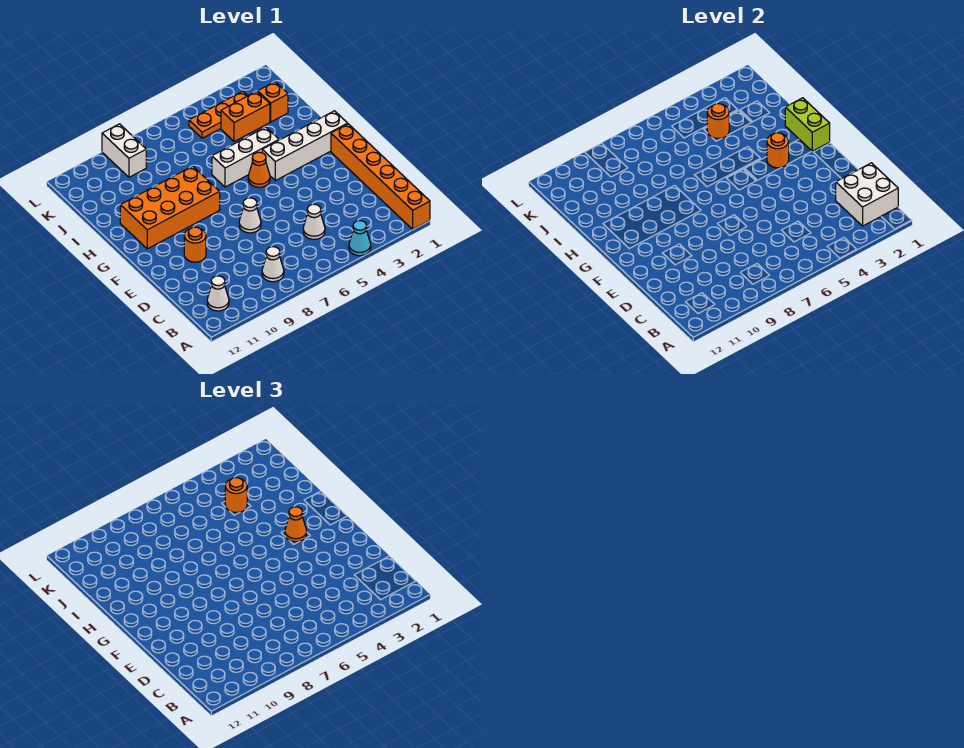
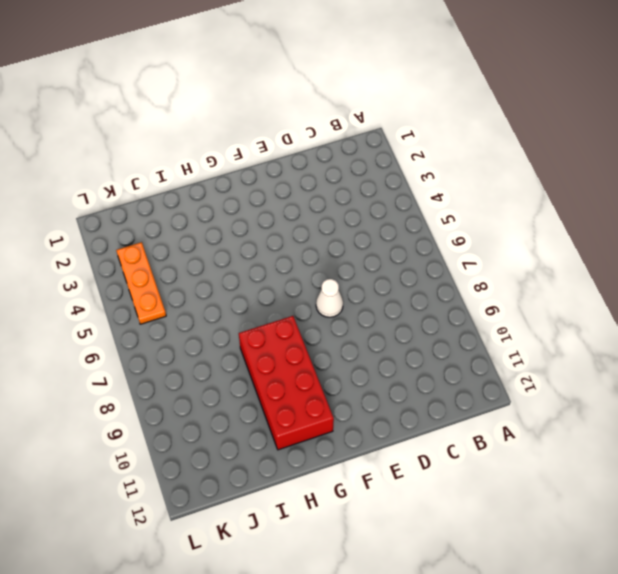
red 2x4 brick [239,316,334,450] -> orange 2x4 brick [120,166,220,249]
none -> orange 1x6 brick [331,124,430,229]
none -> cyan 1x1 cone [349,221,371,256]
none -> white 1x1 cone [262,247,284,282]

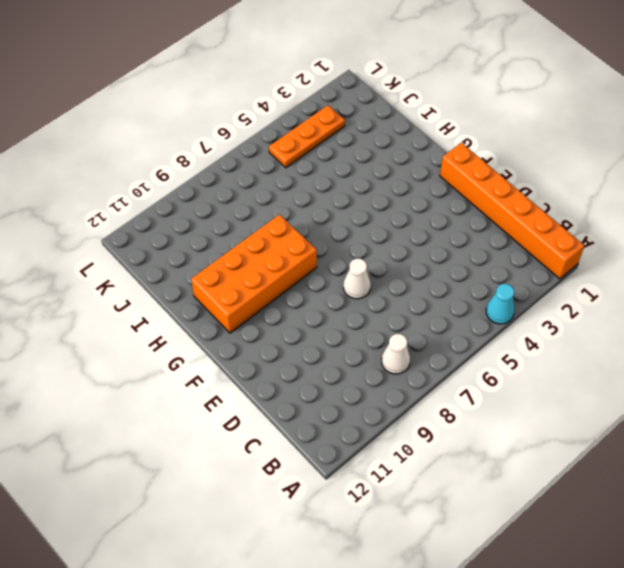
none -> white 1x1 cone [207,276,229,311]
none -> white 1x1 cone [303,204,325,239]
none -> orange 1x1 round brick [184,227,206,262]

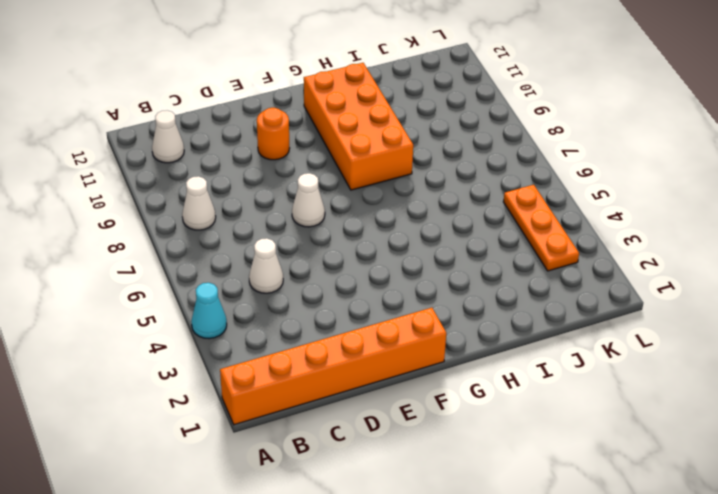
none -> white 1x4 brick [262,111,348,181]
none -> orange 1x1 cone [248,152,270,187]
none -> white 1x3 brick [212,127,279,187]

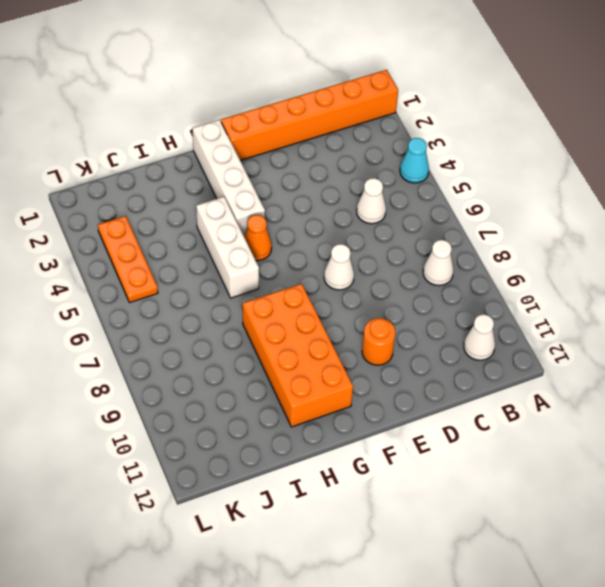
none -> orange 1x1 brick [258,82,288,122]
none -> orange 1x2 brick [221,91,270,142]
none -> white 1x2 brick [102,124,146,177]

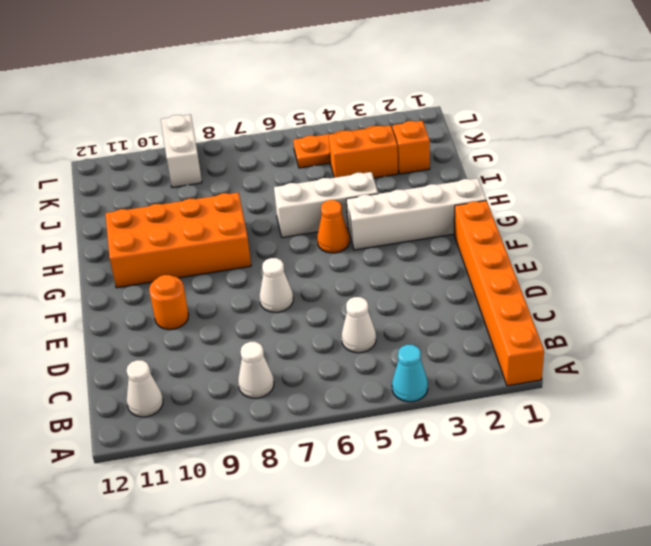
none -> white 2x2 brick [836,163,898,226]
none -> lime 1x2 brick [785,98,830,151]
none -> orange 1x1 round brick [767,133,789,168]

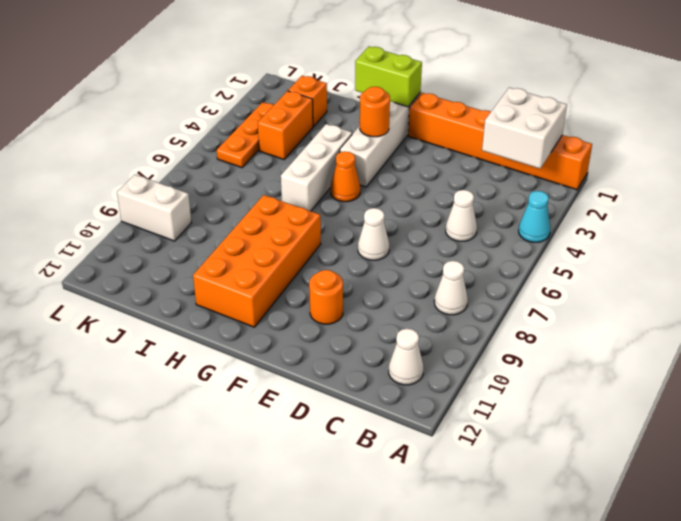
none -> orange 1x1 round brick [707,104,729,138]
none -> orange 1x1 cone [285,507,307,542]
none -> orange 1x1 round brick [225,478,247,512]

